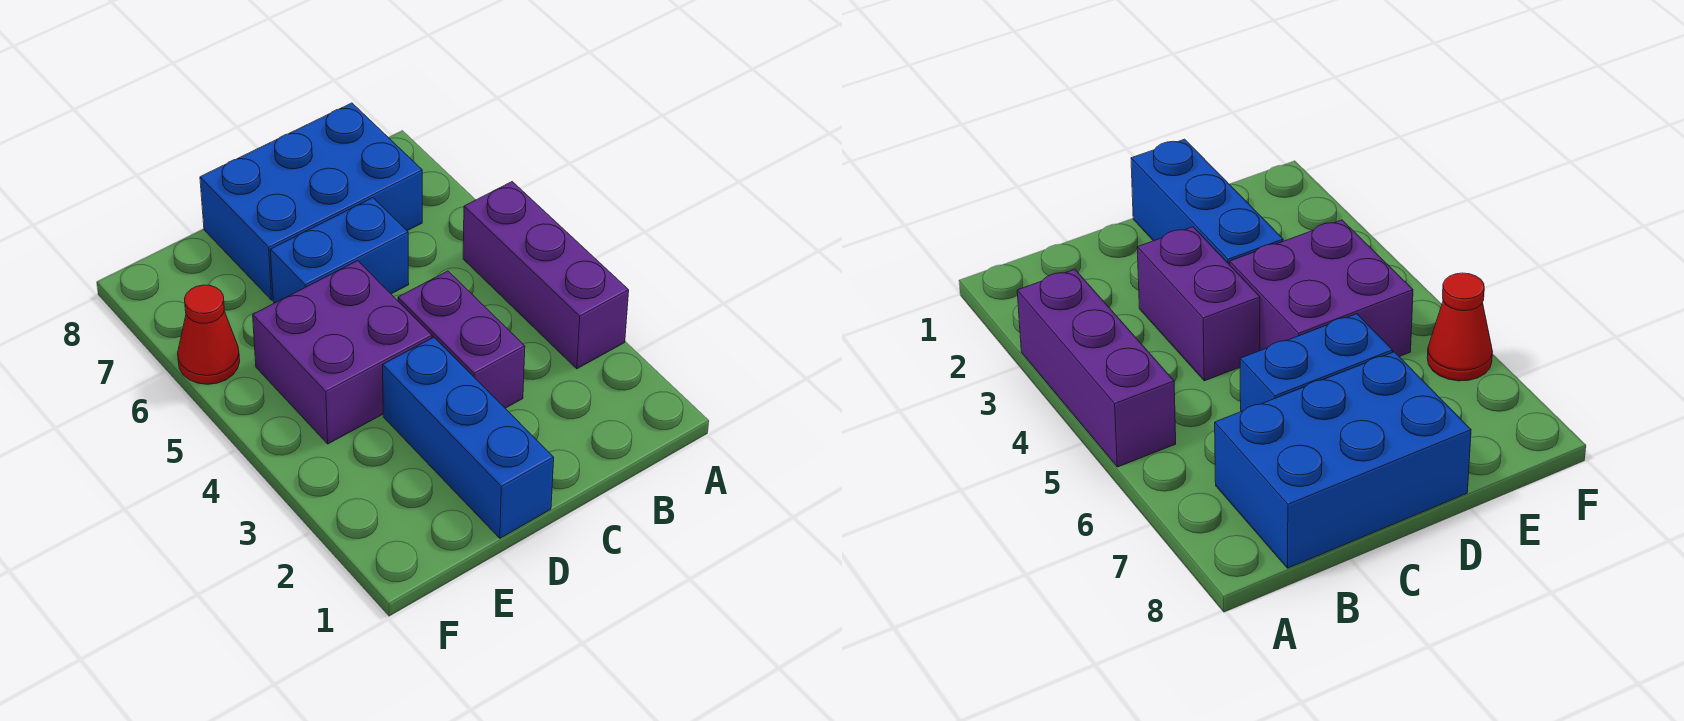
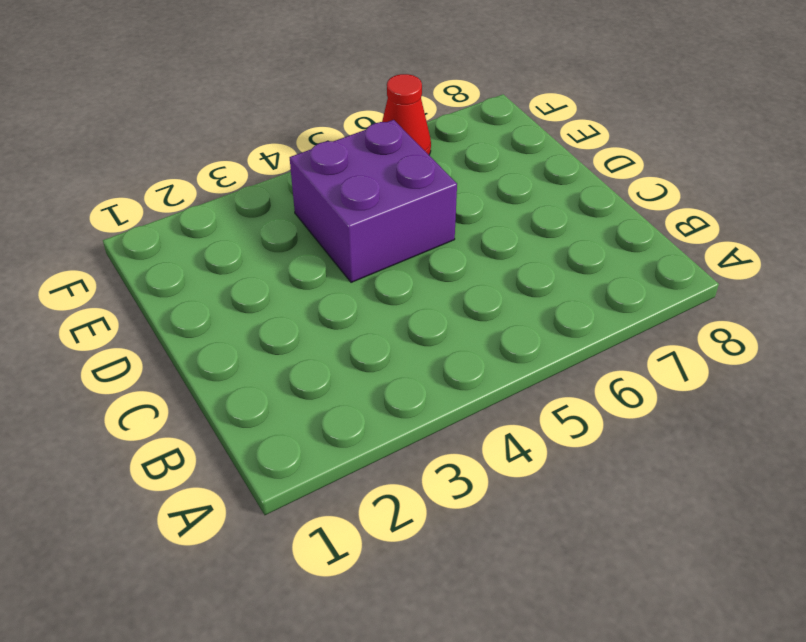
none -> purple 1x3 brick [463,182,629,369]
none -> blue 2x3 brick [200,103,422,300]

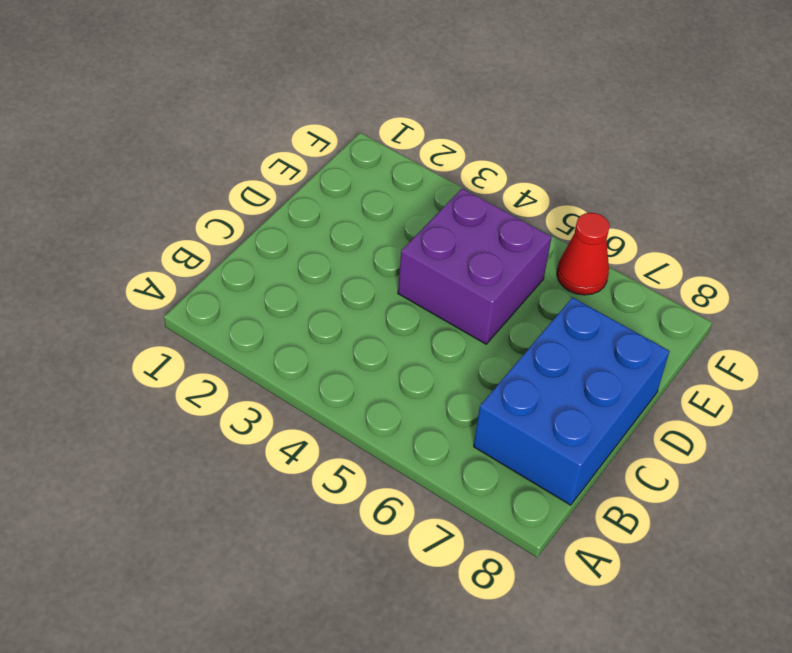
none -> purple 1x3 brick [463,182,629,369]
none -> purple 1x2 brick [398,271,525,408]

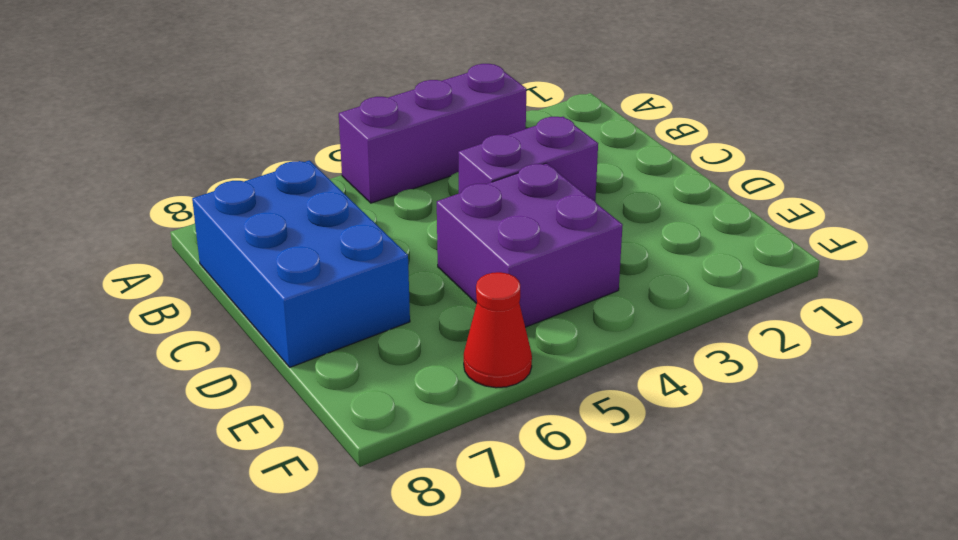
none -> blue 1x2 brick [270,198,409,303]
none -> blue 1x3 brick [383,337,554,538]

